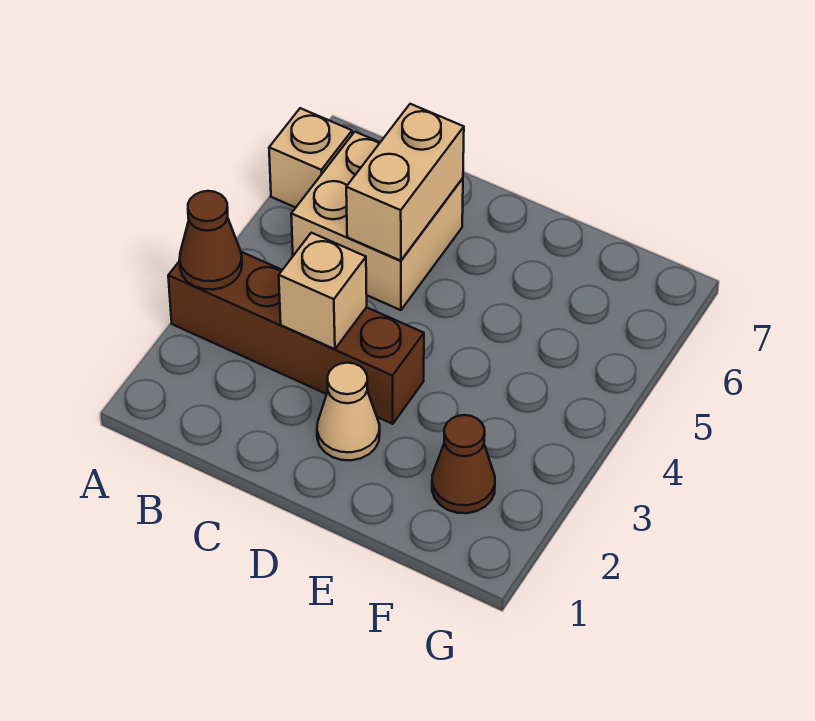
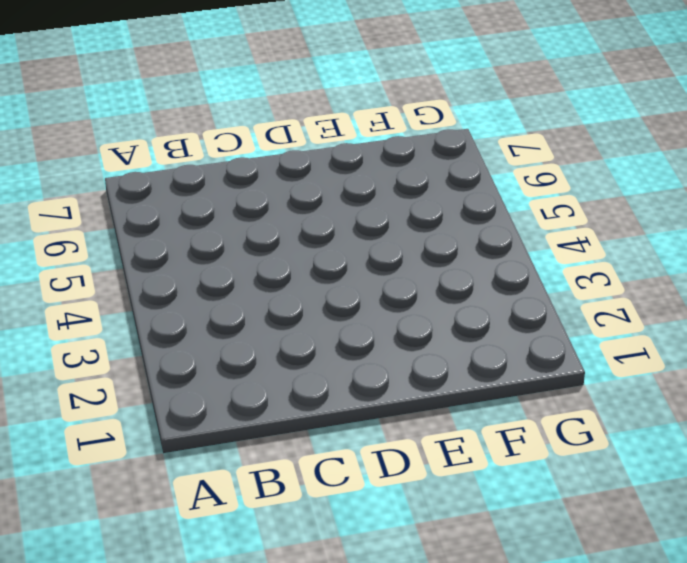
none -> brown 1x4 brick [168,252,424,424]
none -> tan 1x1 brick [269,108,352,208]

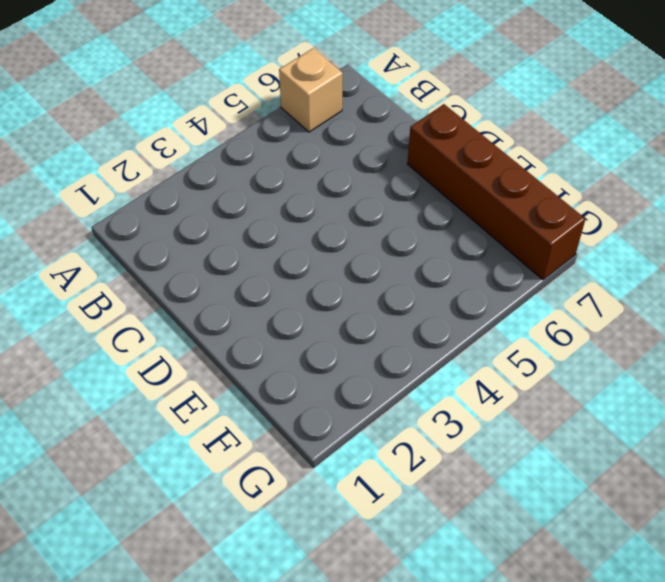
brown 1x4 brick [407,104,585,280] -> brown 1x4 brick moved to [168,252,424,424]
none -> tan 2x2 brick [291,132,463,310]
none -> tan 1x1 cone [317,363,380,460]

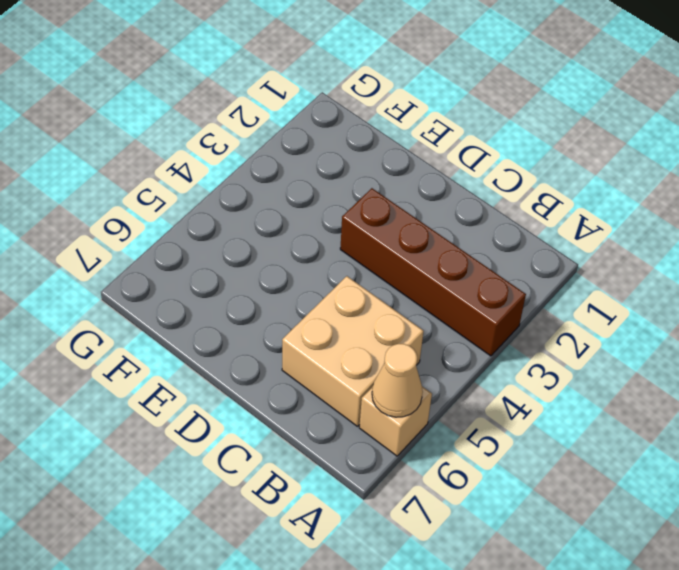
tan 1x1 cone [372,344,423,417] -> tan 1x1 cone moved to [317,363,380,460]
none -> brown 1x1 cone [432,415,495,513]
none -> brown 1x1 cone [180,191,242,290]

